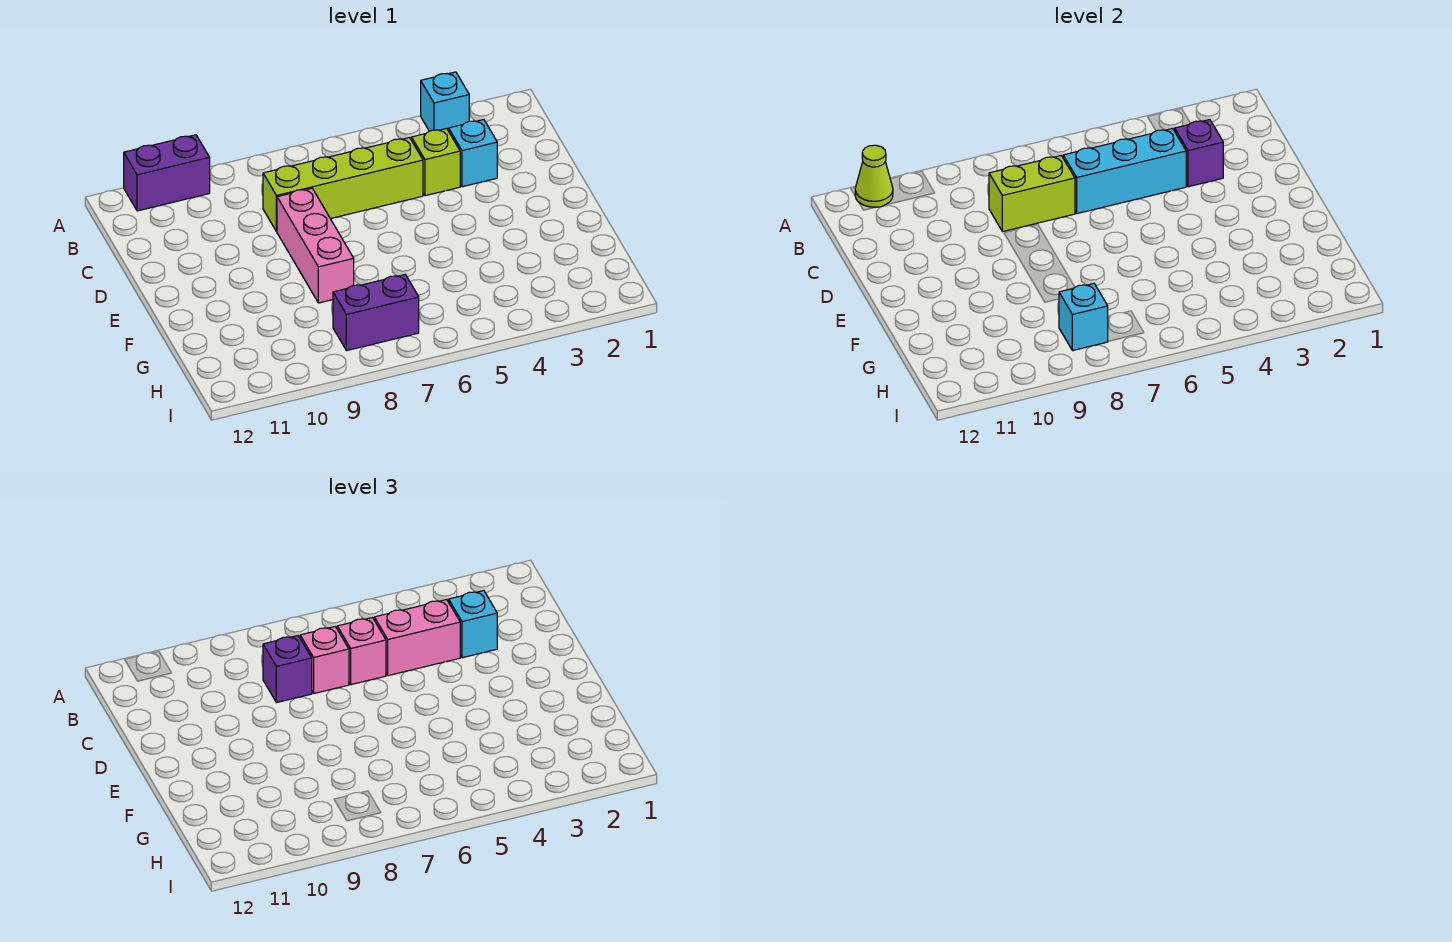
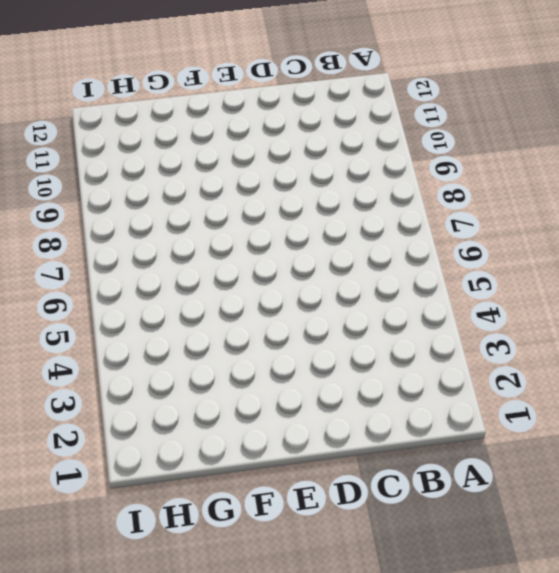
none -> cyan 1x1 brick [421,72,469,131]
none -> purple 1x2 brick [124,135,210,211]
none -> cyan 1x1 brick [449,120,497,187]

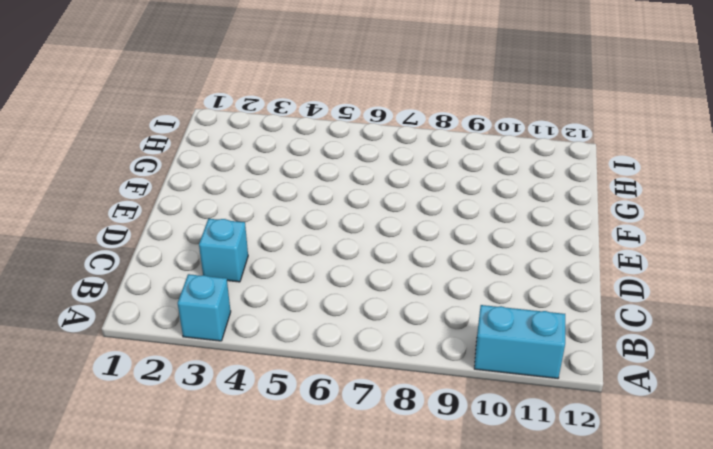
cyan 1x2 brick [474,305,565,378] -> purple 1x2 brick [124,135,210,211]
none -> lime 1x1 brick [412,129,460,196]
none -> lime 1x4 brick [263,138,423,232]
none -> pink 1x3 brick [277,188,354,303]

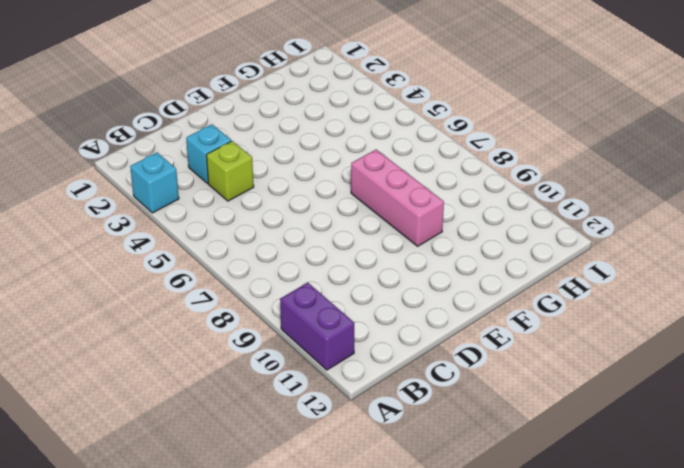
pink 1x3 brick [351,150,444,246] -> pink 1x3 brick turned to [277,188,354,303]
none -> lime 1x4 brick [263,138,423,232]
none -> purple 1x2 brick [333,275,419,351]
none -> lime 1x1 cone [855,145,893,207]

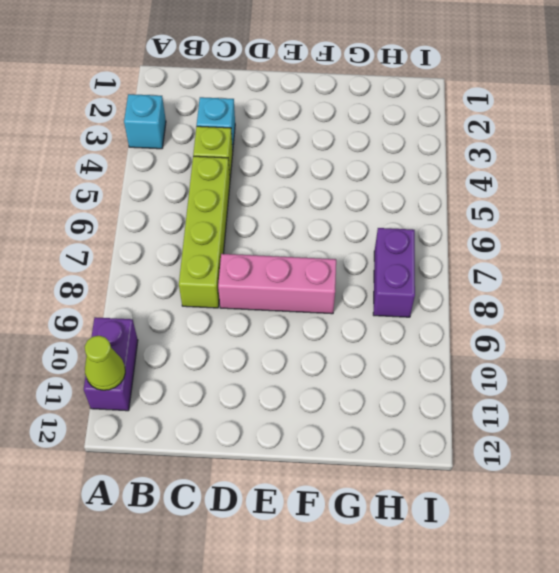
none -> purple 1x1 brick [1174,120,1223,187]
none -> cyan 1x3 brick [1063,129,1186,214]
none -> lime 1x2 brick [989,156,1075,232]

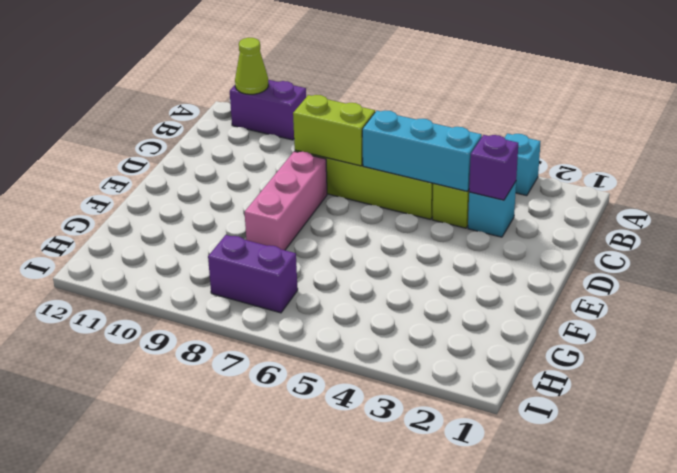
none -> cyan 1x1 brick [1059,284,1108,351]
none -> cyan 1x1 brick [449,591,497,658]
none -> pink 1x2 brick [374,600,460,676]

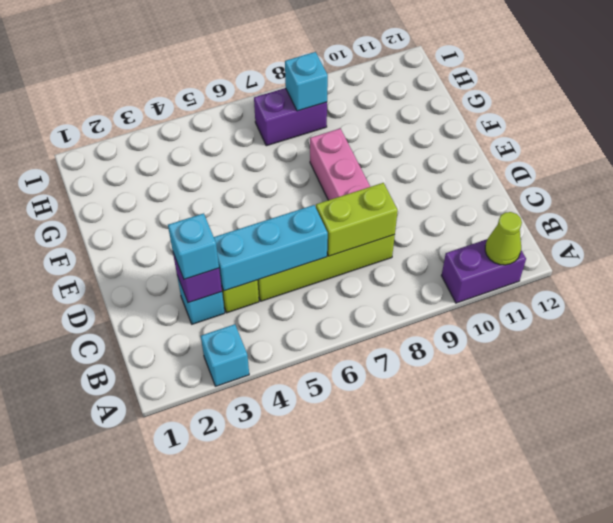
none -> pink 1x2 brick [374,600,460,676]
none -> pink 1x1 brick [337,618,386,685]
none -> pink 1x1 brick [300,627,349,693]

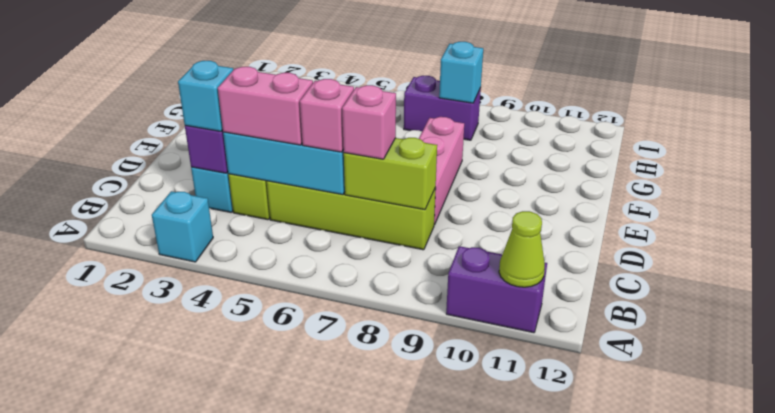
none -> purple 1x1 brick [263,636,312,703]

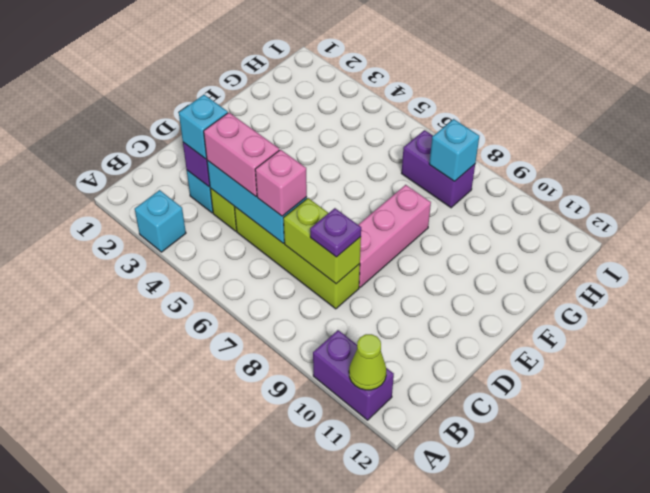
purple 1x1 plate [310,208,361,257] -> purple 1x1 brick [263,636,312,703]
none -> pink 1x1 brick [300,627,349,693]

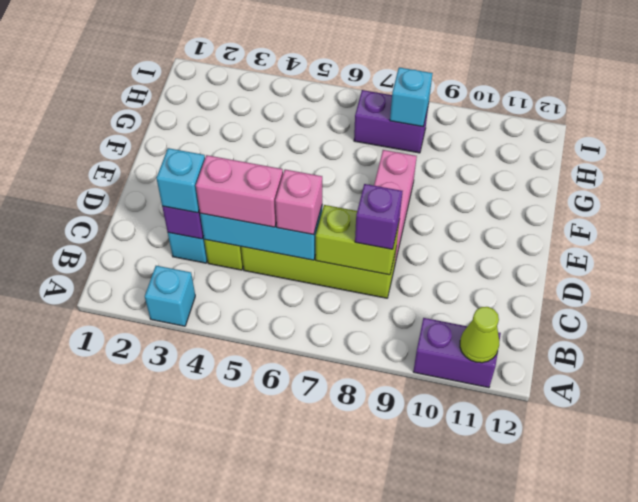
none -> pink 1x1 brick [300,627,349,693]

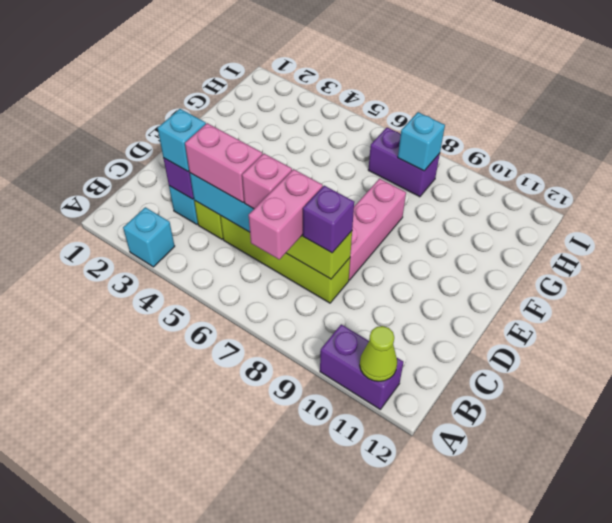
pink 1x2 brick [249,169,323,259] -> pink 1x1 brick [300,627,349,693]

